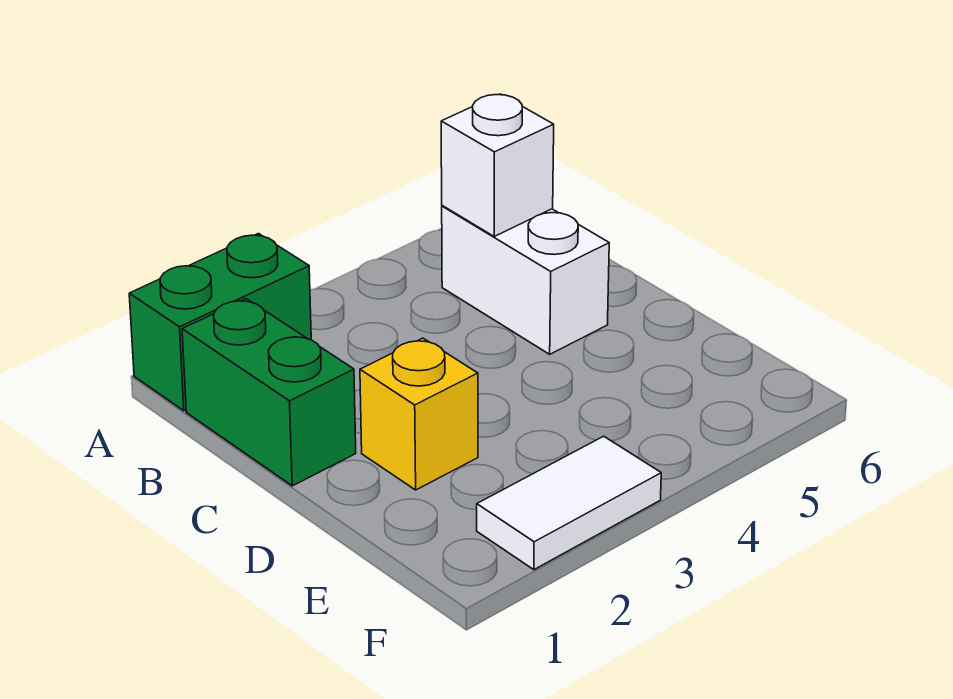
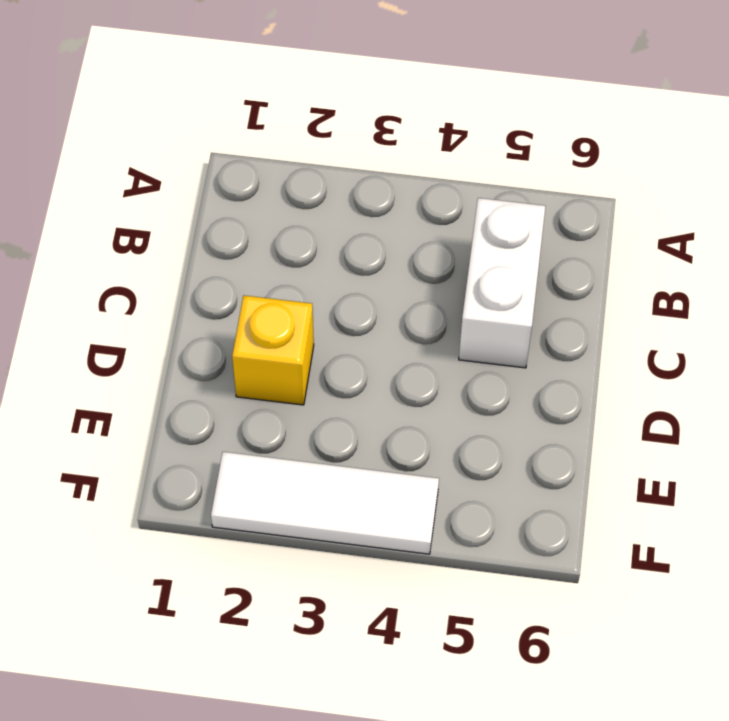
white 1x3 tile [211,452,439,554] -> white 1x2 tile [477,436,661,570]
none -> green 1x2 brick [129,234,311,411]
none -> green 1x2 brick [182,299,356,486]

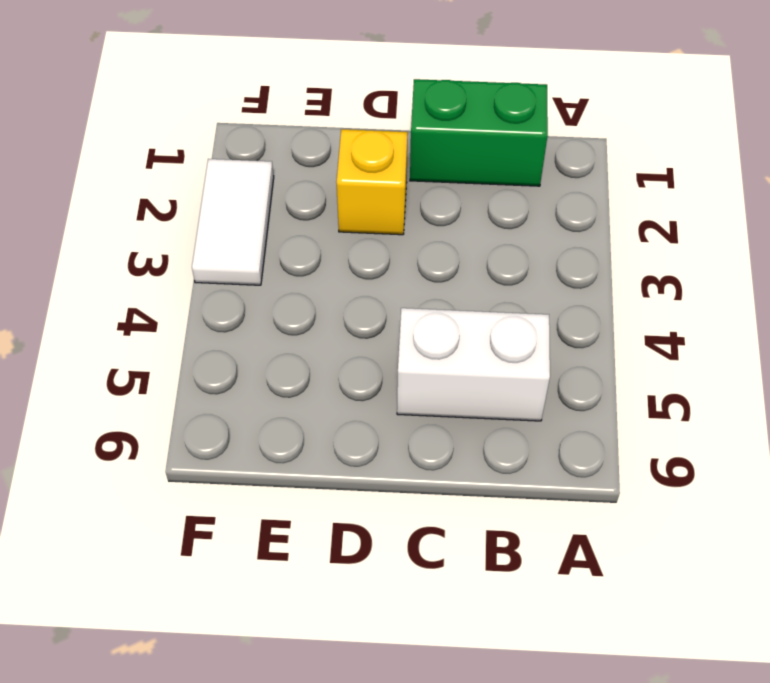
none -> green 1x2 brick [129,234,311,411]
none -> white 1x1 brick [441,94,554,236]

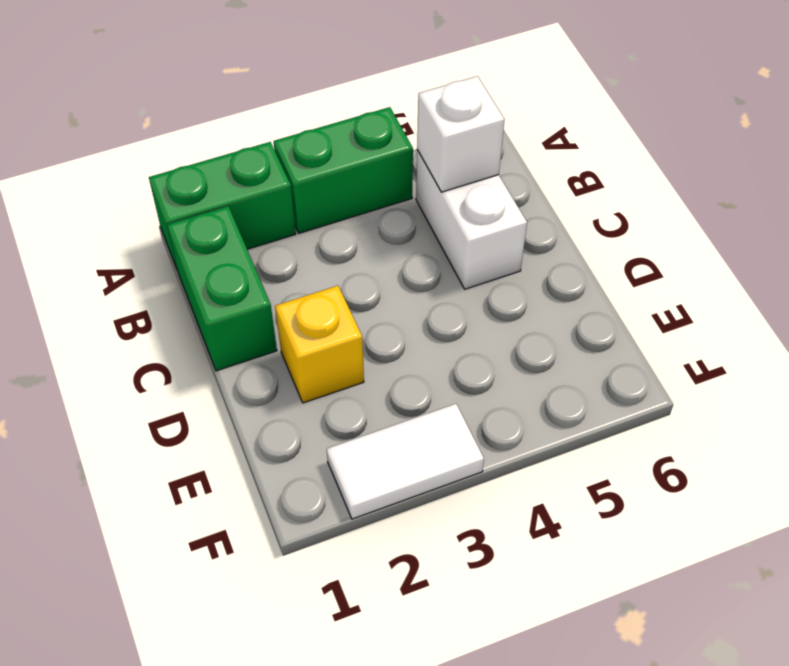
green 1x2 brick [274,107,413,233] -> none

